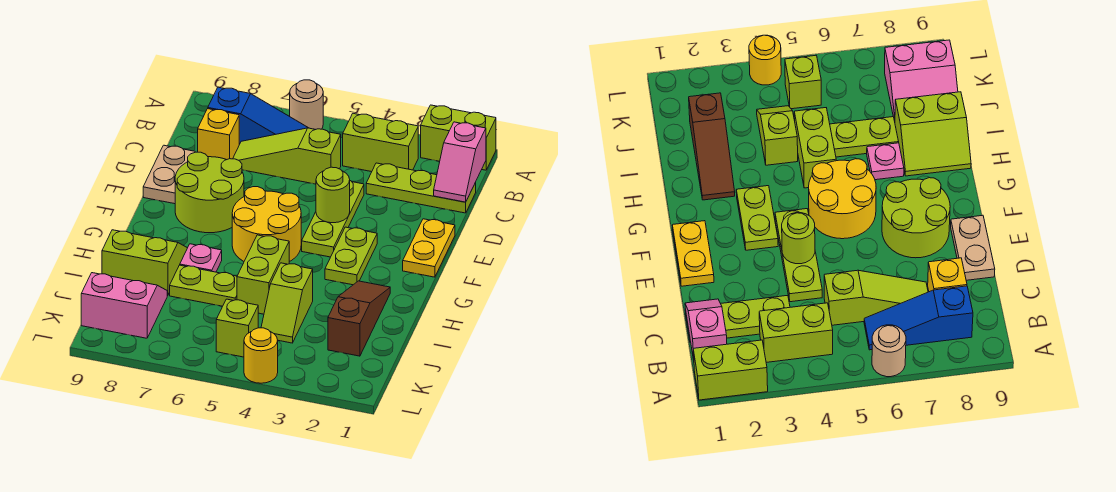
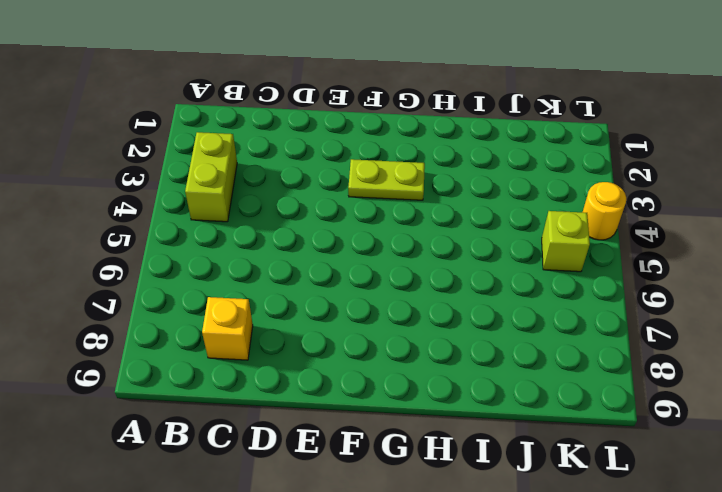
none -> lime 1x2 brick [421,105,496,170]
none -> tan 1x1 round brick [290,80,323,130]
none -> blue 1x3 slope [208,87,308,144]

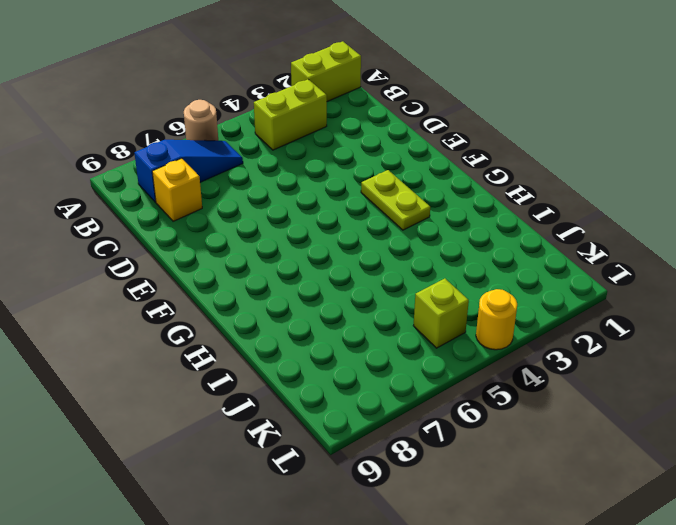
none -> lime 1x3 plate [366,163,476,213]
none -> lime 1x3 slope [233,128,341,184]
none -> lime 1x3 plate [302,181,364,257]

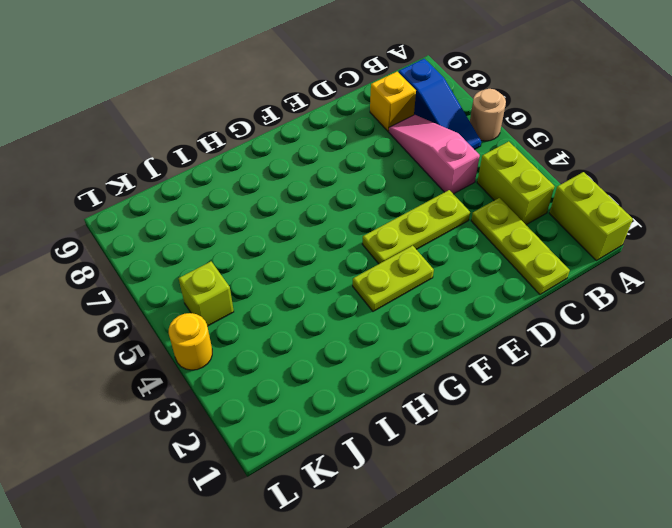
pink 1x3 slope [389,115,480,194] -> lime 1x3 slope [233,128,341,184]
none -> tan 1x2 plate [143,145,195,204]
none -> yellow 1x2 plate [403,219,455,277]
none -> lime 2x2 round brick [175,152,244,233]

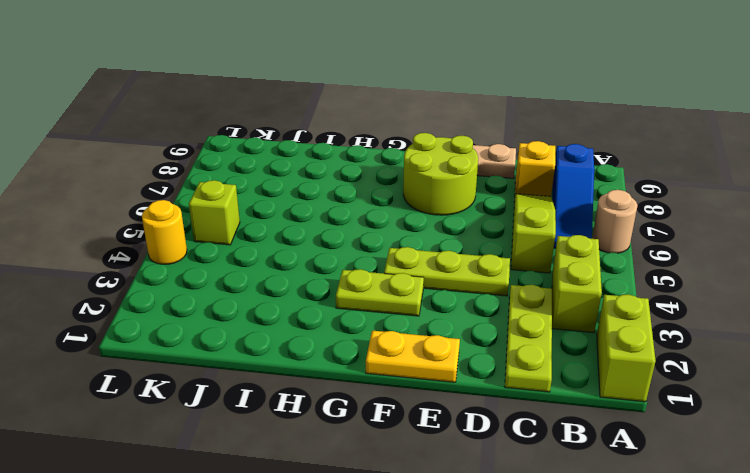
none -> yellow 2x2 round brick [232,187,301,262]
none -> brown 1x3 slope [328,281,390,356]
none -> lime 1x2 brick [237,235,289,314]

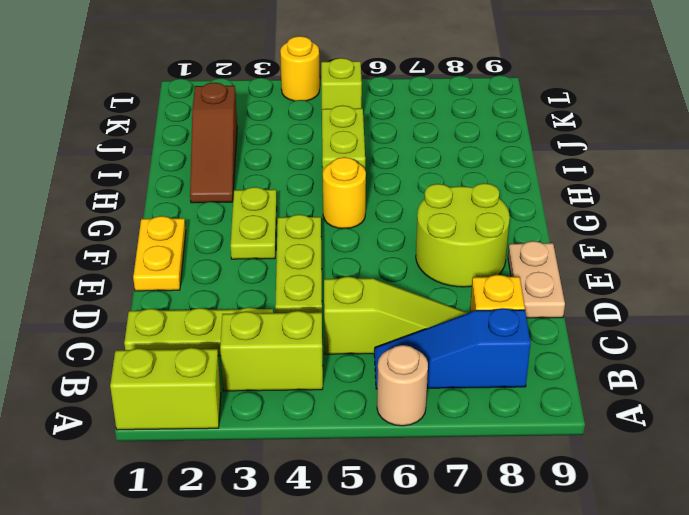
yellow 1x1 round brick [323,157,366,229] -> yellow 2x2 round brick [232,187,301,262]
none -> pink 1x1 plate [180,244,222,272]
none -> lime 2x2 slope [102,230,187,296]
none -> lime 1x2 slope [261,263,313,343]

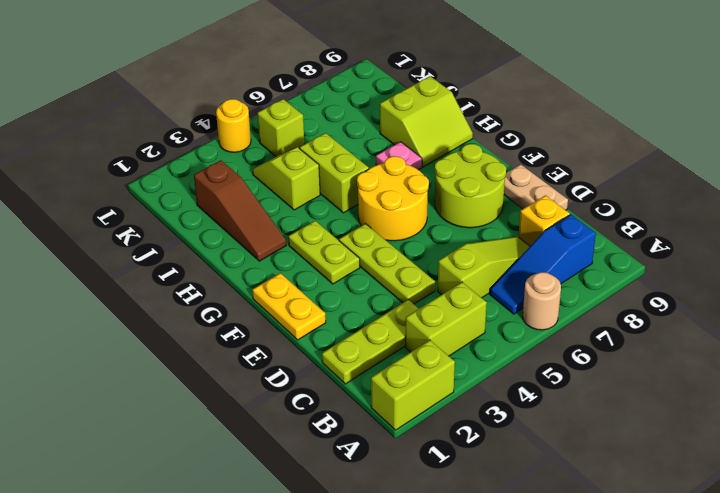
none -> lime 1x2 plate [170,265,237,306]
none -> pink 2x2 slope [81,273,167,338]
none -> pink 1x2 slope [434,122,486,202]

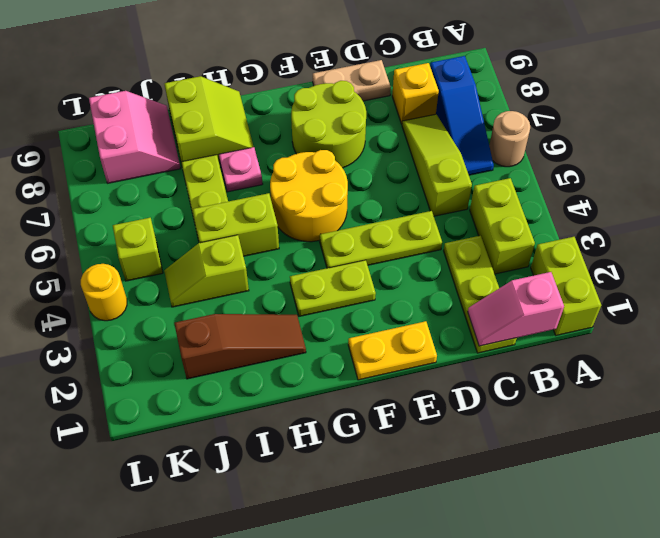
none -> lime 1x1 round brick [316,167,350,223]

